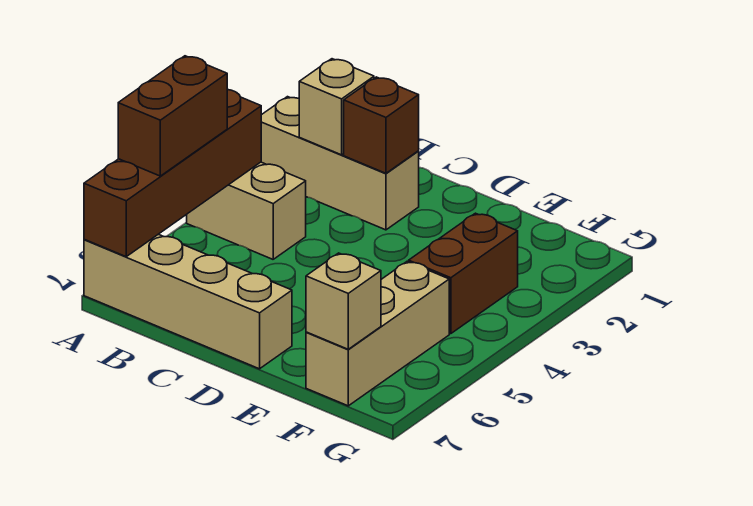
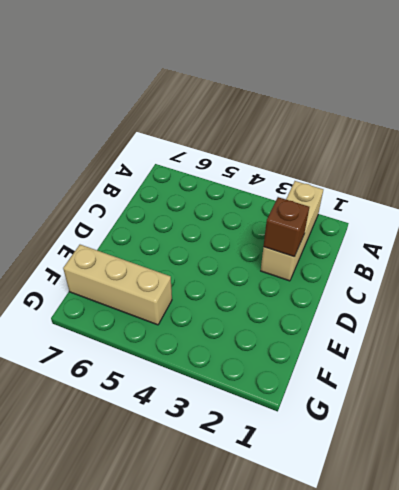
none -> tan 1x2 brick [187,162,306,259]
none -> tan 1x4 brick [84,234,292,369]

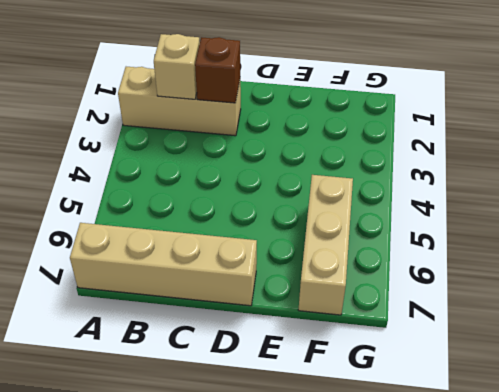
none -> tan 1x2 brick [187,162,306,259]
none -> brown 1x2 brick [409,213,518,334]

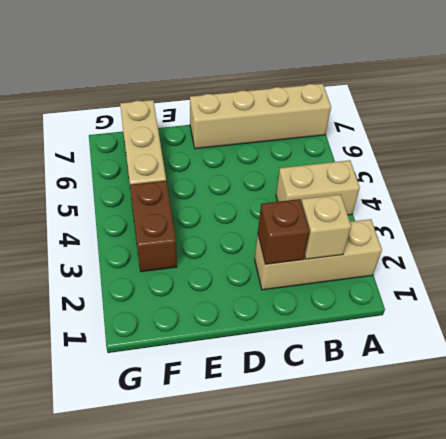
none -> brown 1x4 brick [84,90,261,257]
none -> tan 1x1 brick [306,253,381,349]

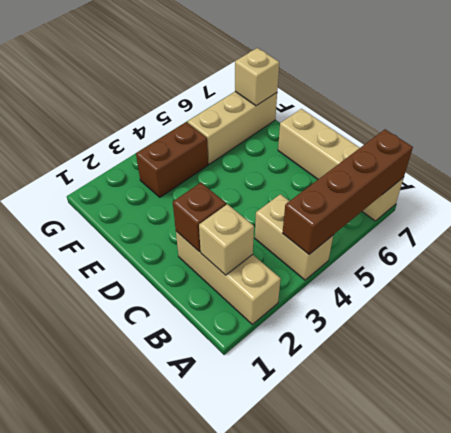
none -> brown 1x2 brick [118,56,227,176]

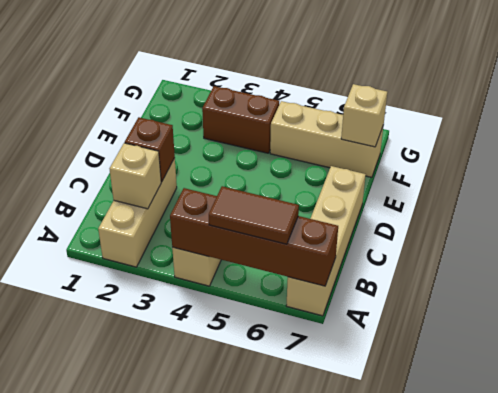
brown 1x2 tile [209,186,299,244] -> brown 1x2 brick [118,56,227,176]

